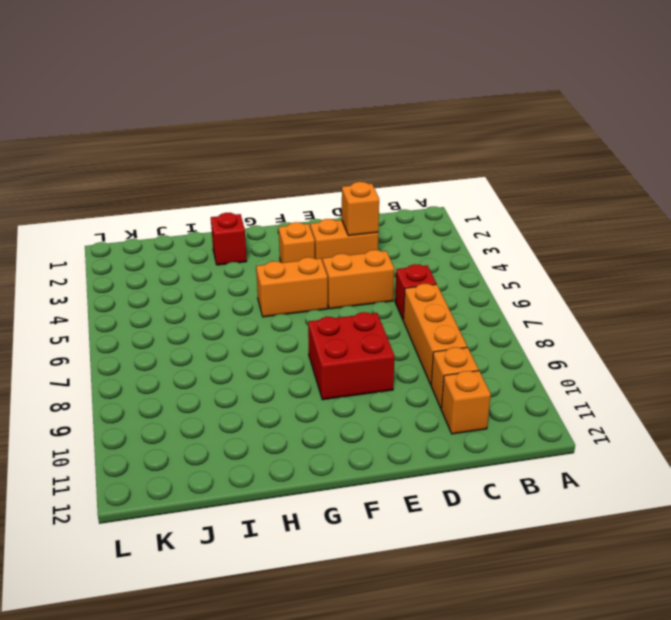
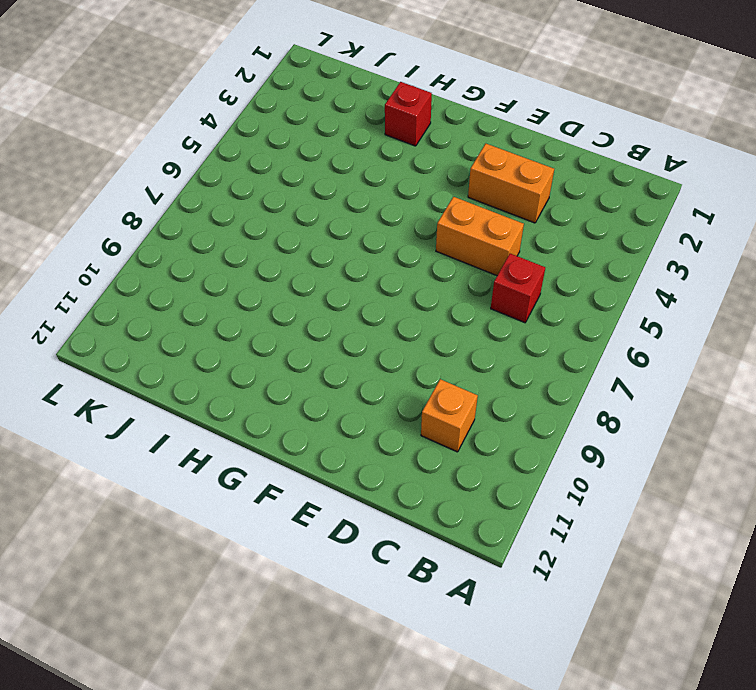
none -> orange 1x3 brick [403,284,467,384]
none -> orange 1x1 brick [441,371,491,434]

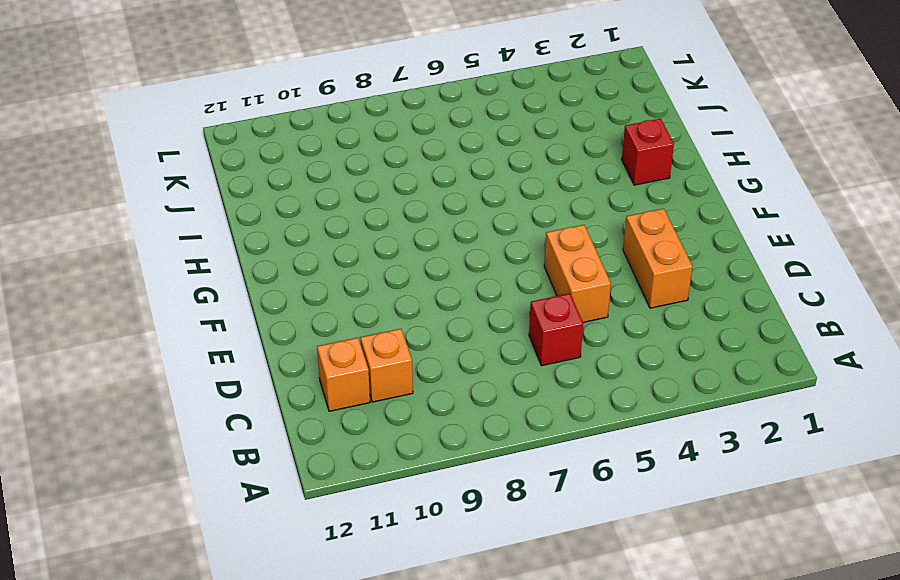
none -> orange 1x3 brick [403,284,467,384]
none -> red 2x2 brick [308,312,394,400]

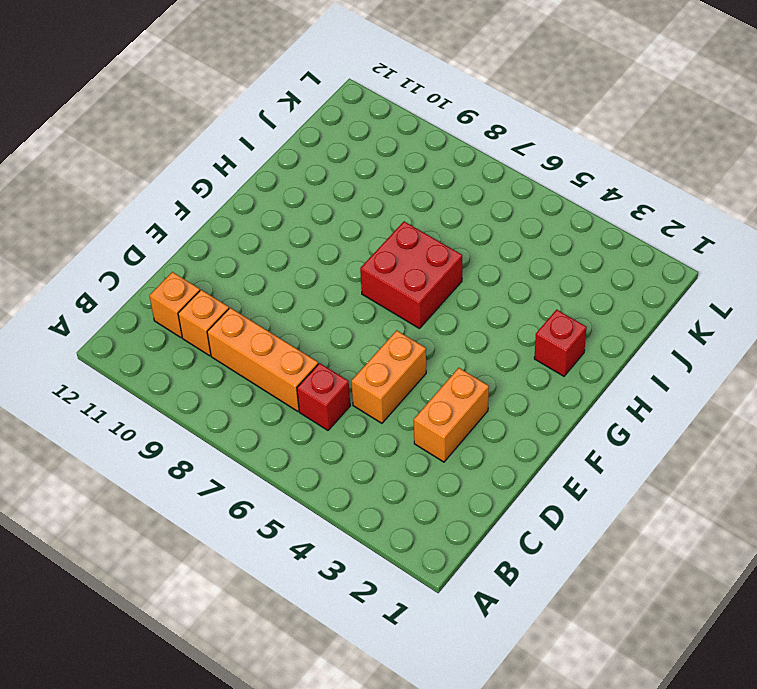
red 2x2 brick [360,222,462,329] -> red 2x2 brick moved to [308,312,394,400]
none -> orange 1x1 brick [279,222,315,263]
none -> orange 1x2 brick [256,257,328,317]

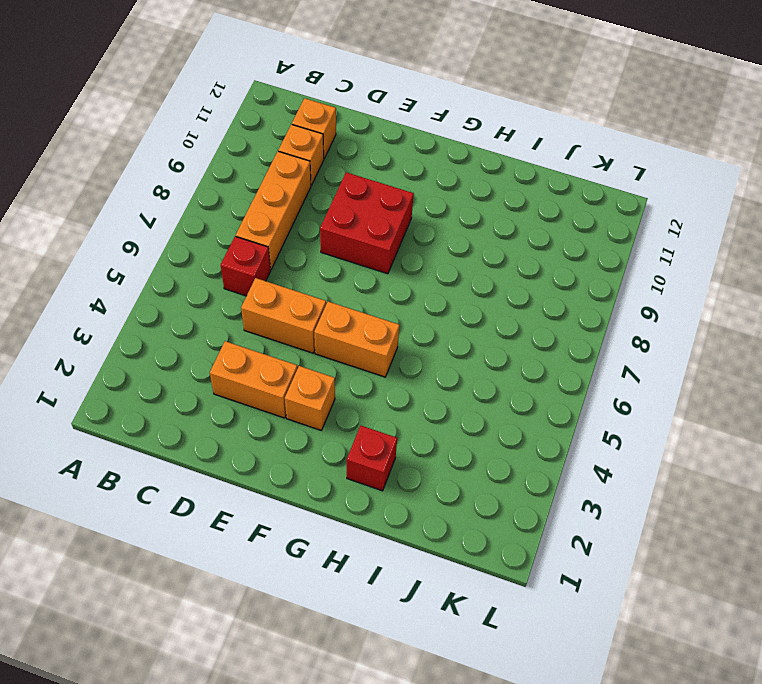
none -> orange 1x1 brick [342,182,379,236]

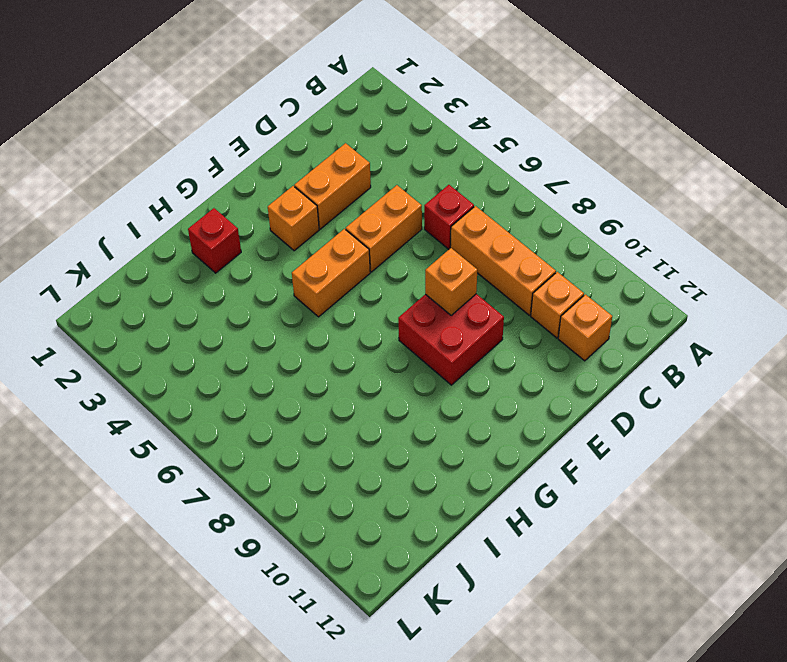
orange 1x1 brick [425,248,477,315] -> orange 1x1 brick moved to [342,182,379,236]

